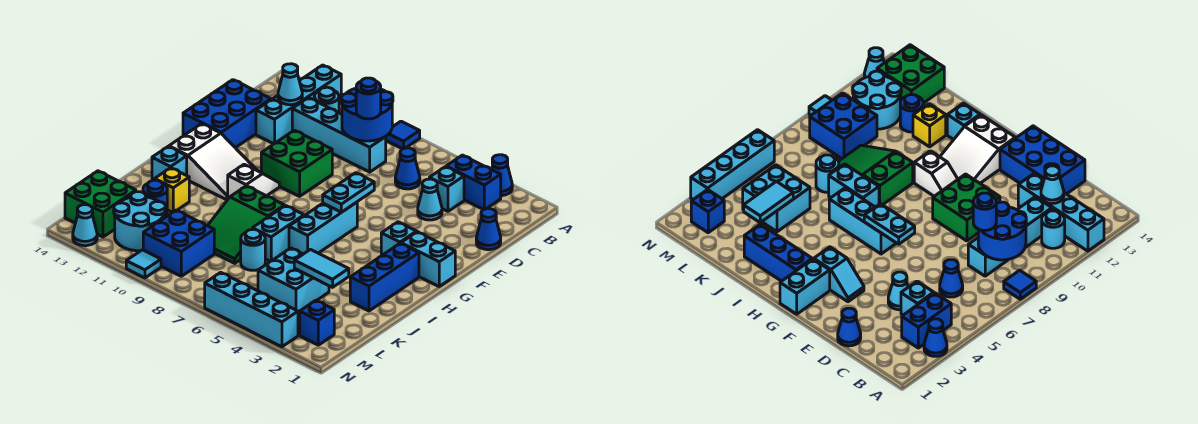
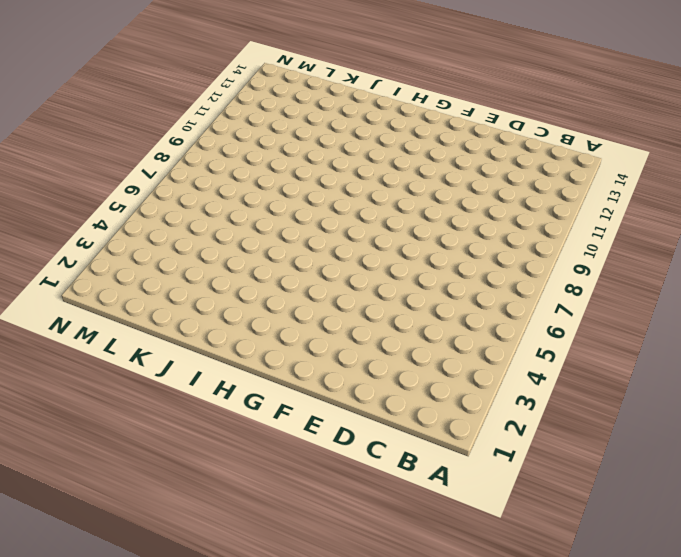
none -> blue 1x1 cone [491,155,512,196]
none -> blue 1x1 tile [386,121,420,149]
none -> cyan 1x4 brick [256,65,341,144]
none -> blue 1x2 brick [446,155,501,210]

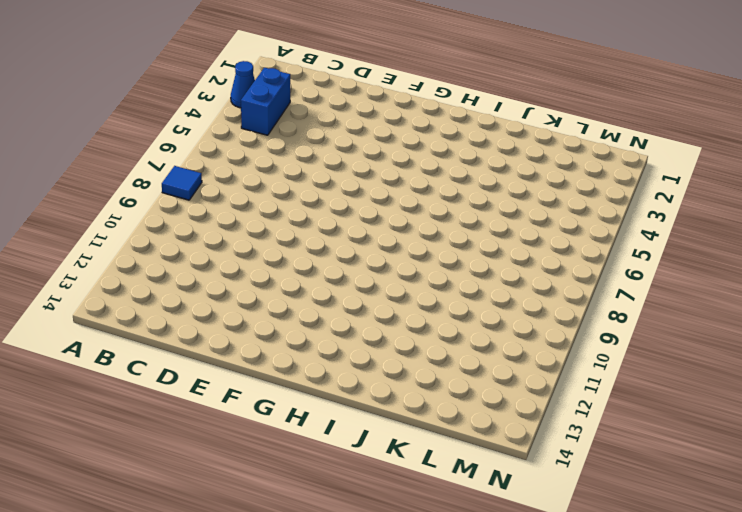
none -> cyan 1x4 brick [256,65,341,144]
none -> cyan 1x1 round brick [314,87,339,113]
none -> cyan 1x1 brick [429,167,464,211]
none -> blue 1x1 cone [395,148,420,189]

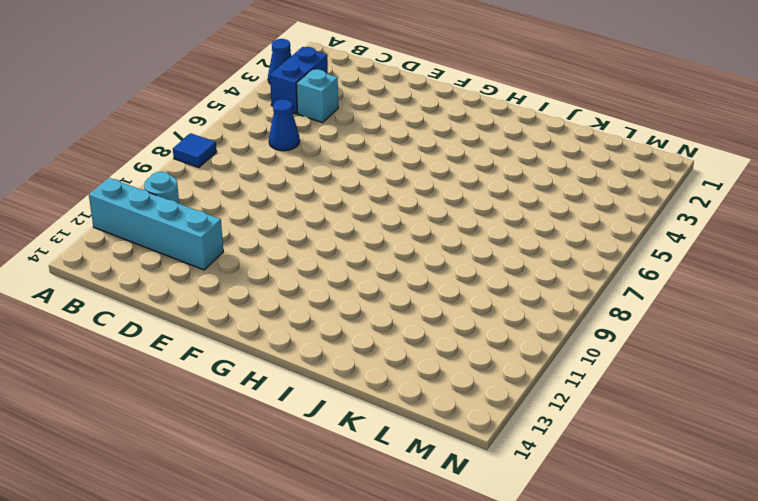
none -> cyan 1x4 brick [292,98,386,172]
none -> blue 1x1 cone [476,209,501,250]
none -> cyan 1x1 cone [418,179,442,220]
none -> blue 2x3 brick [183,80,271,148]

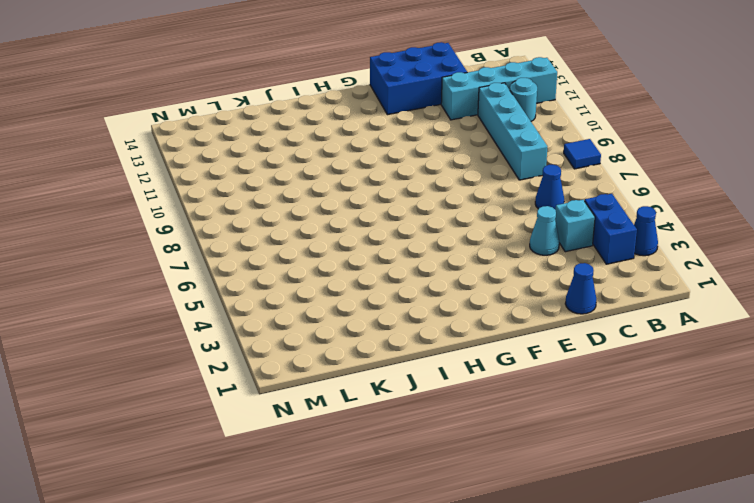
none -> green 2x2 brick [261,130,332,196]
none -> cyan 1x2 slope [381,222,419,256]
none -> cyan 1x2 brick [401,232,455,286]
none -> cyan 1x3 brick [289,202,357,254]

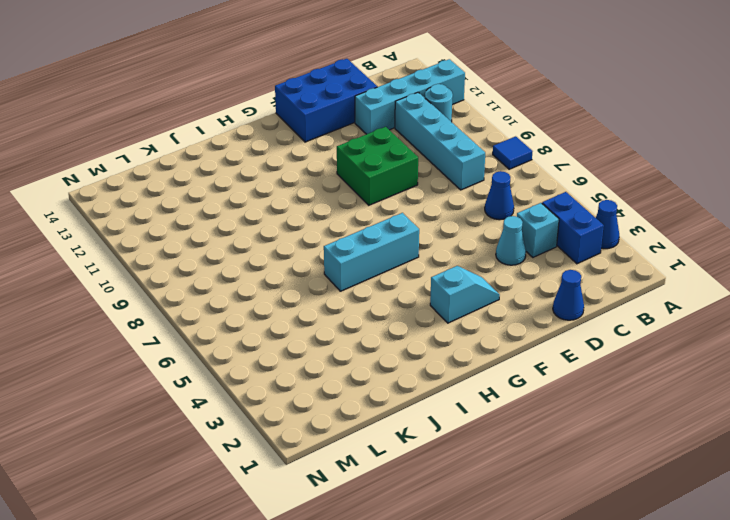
none -> cyan 1x2 brick [401,232,455,286]
none -> white 1x2 slope [228,164,279,199]
none -> white 2x3 slope [169,124,256,200]
none -> blue 1x3 brick [350,243,419,311]

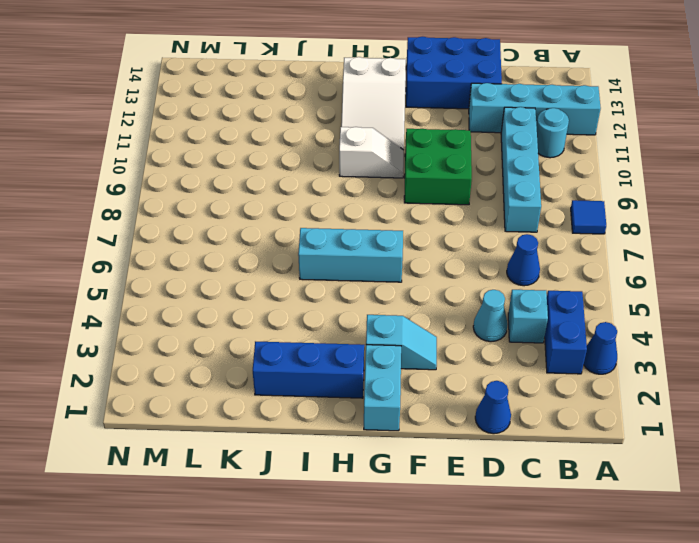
none -> cyan 1x2 brick [253,206,304,262]
none -> green 2x3 slope [208,186,285,263]
none -> cyan 1x1 brick [152,147,187,180]
none -> yellow 1x1 brick [155,168,189,212]

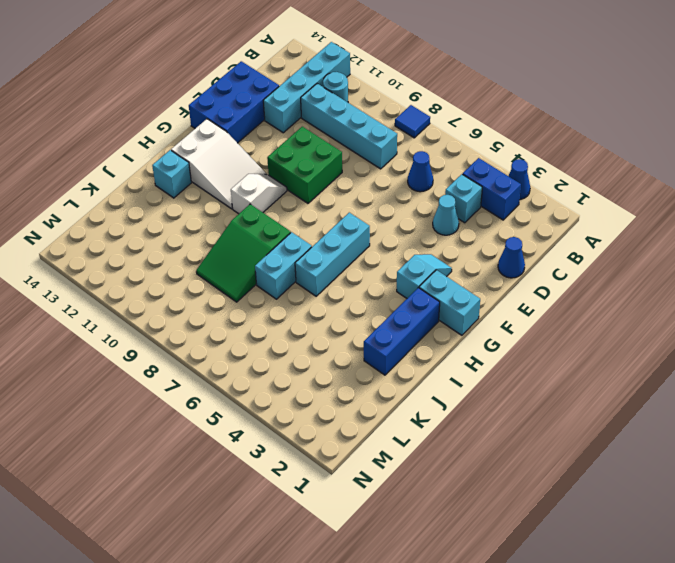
none -> yellow 1x1 brick [155,168,189,212]
none -> cyan 2x2 brick [258,248,329,313]
none -> cyan 1x1 round brick [241,229,265,270]
none -> blue 1x1 round brick [143,180,167,217]

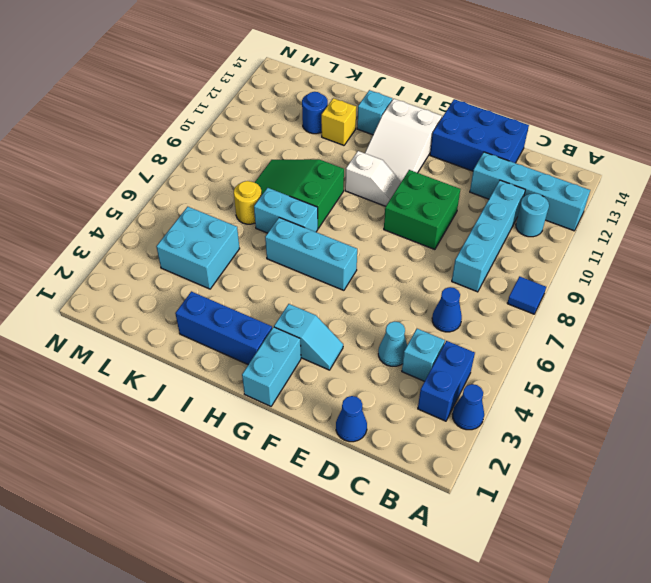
yellow 1x1 round brick [234,181,262,224] -> cyan 1x1 round brick [241,229,265,270]
none -> blue 2x2 brick [143,210,214,276]
none -> cyan 2x2 round brick [114,192,165,251]
none -> green 2x2 brick [65,171,136,237]
none -> blue 1x1 brick [300,300,334,345]

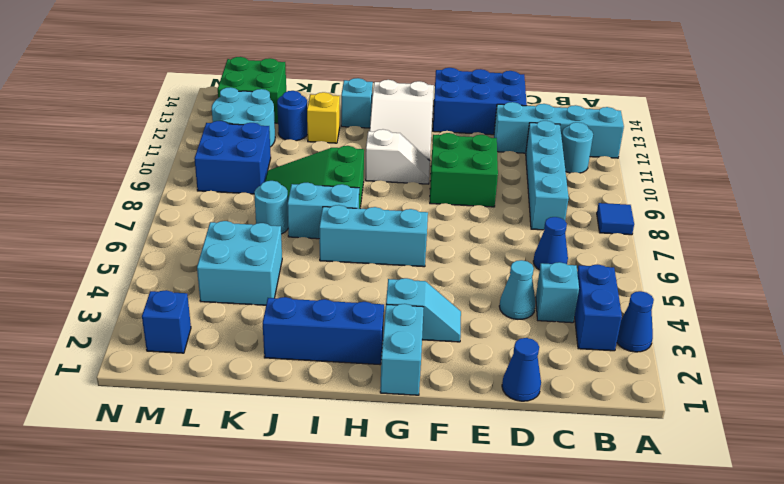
none -> cyan 1x4 brick [205,272,298,347]
none -> cyan 1x1 tile [126,250,161,278]
none -> cyan 1x1 cone [73,205,97,246]
none -> blue 2x2 round brick [341,88,393,141]

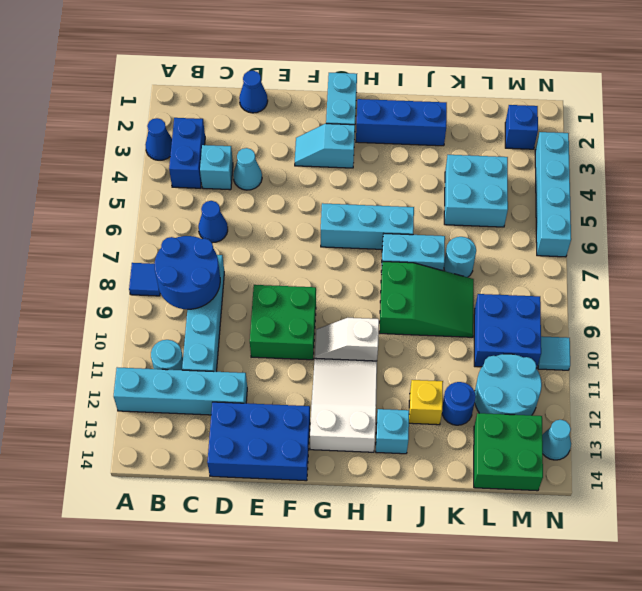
none -> cyan 1x1 cone [278,64,302,105]
none -> cyan 1x2 plate [323,173,374,212]
none -> cyan 1x2 tile [294,250,349,287]
none -> blue 1x1 round brick [356,78,381,119]

